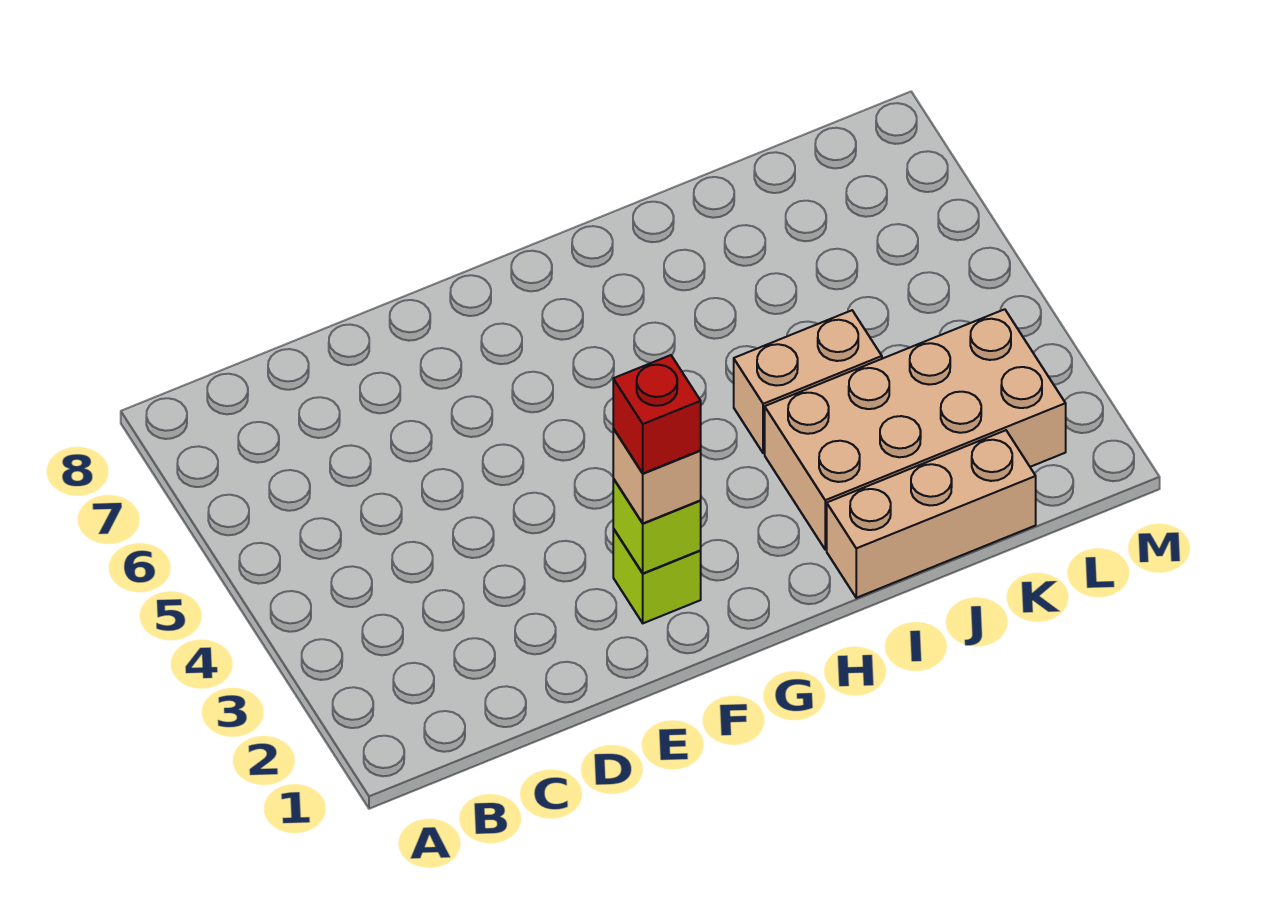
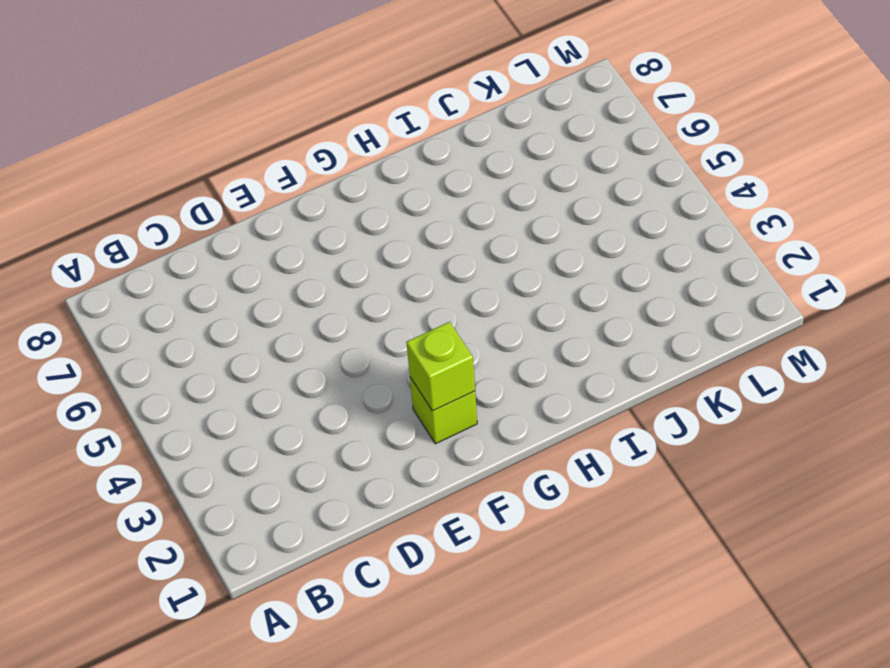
none -> tan 1x3 brick [827,430,1036,598]
none -> tan 2x4 brick [765,309,1066,550]

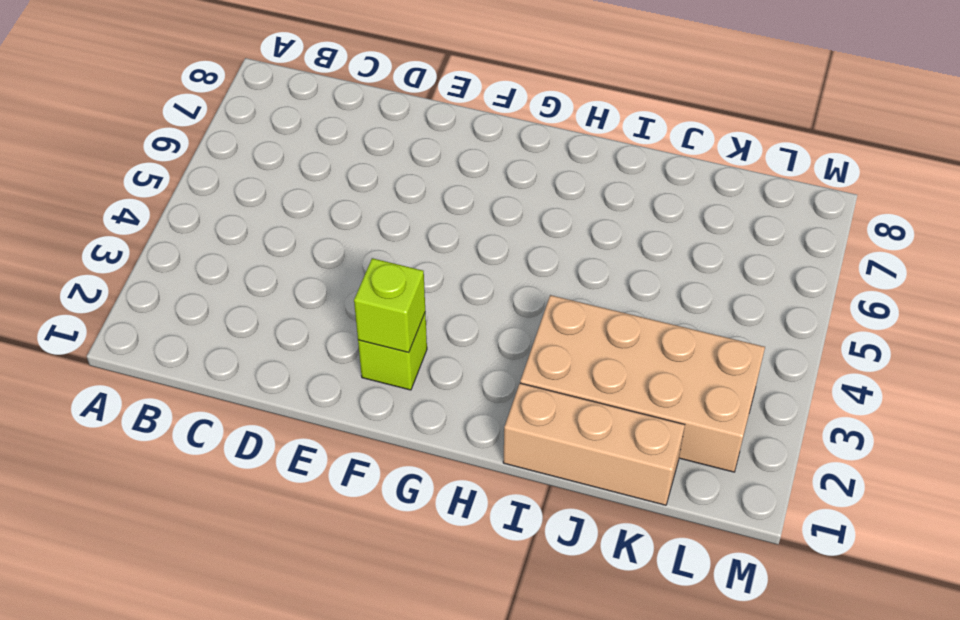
none -> tan 1x2 brick [734,310,882,453]
none -> tan 1x1 brick [613,429,701,523]

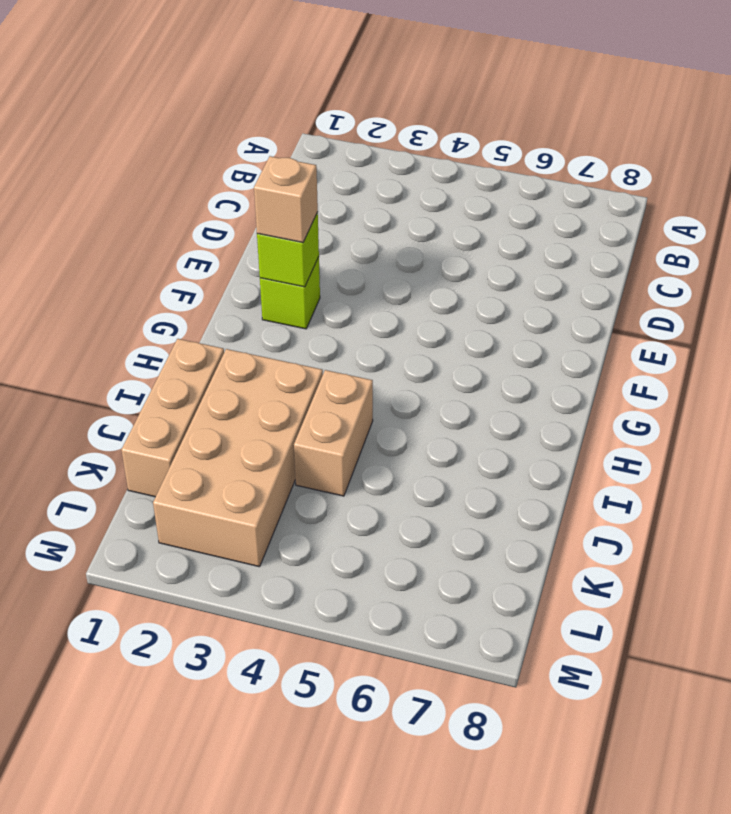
none -> red 1x1 brick [613,355,701,473]

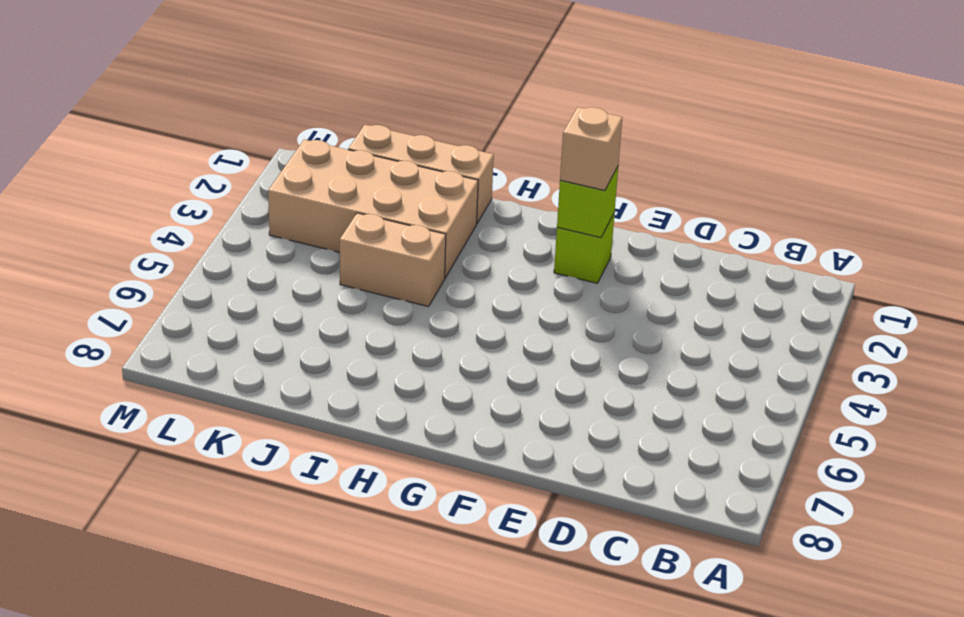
none -> red 1x1 brick [613,355,701,473]

